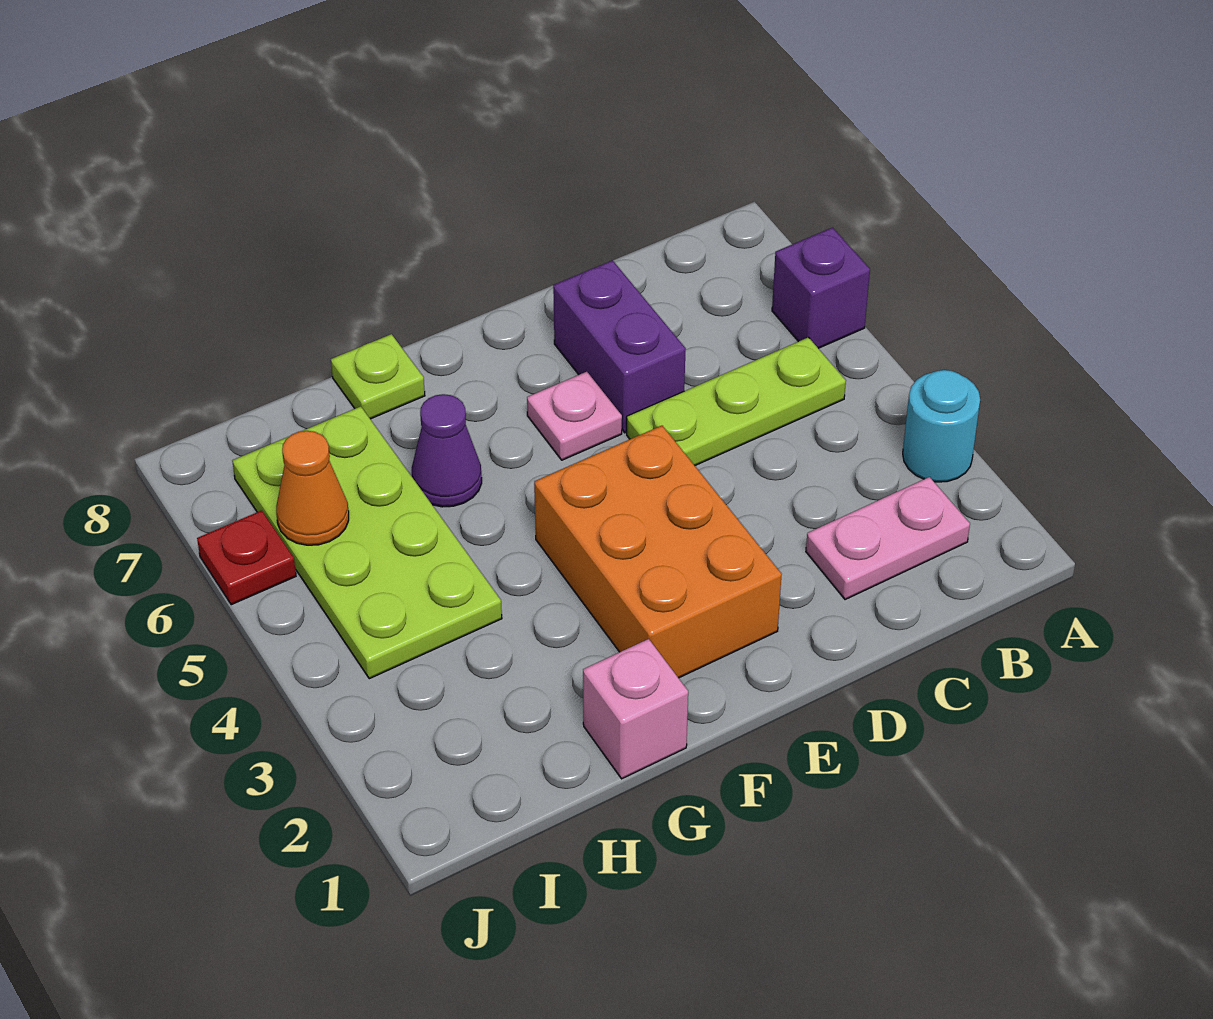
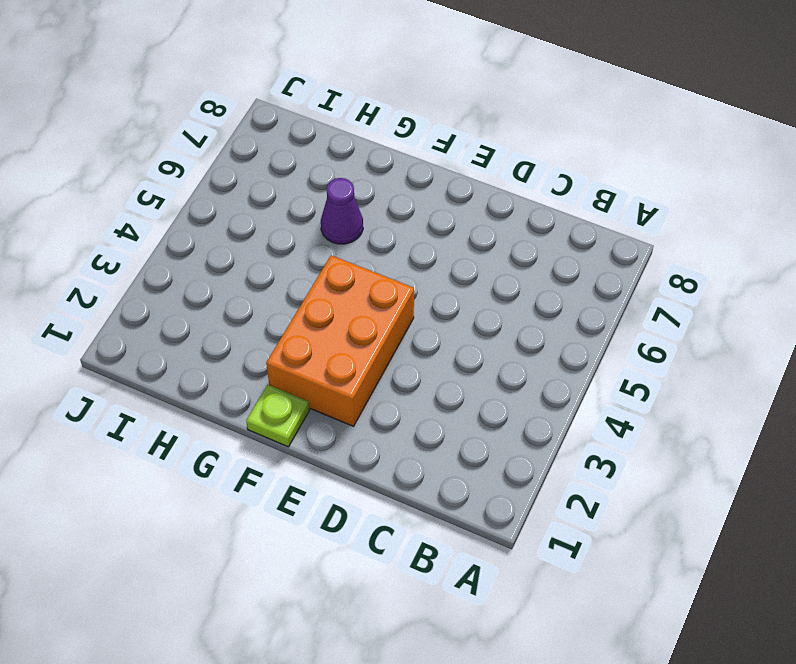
lime 1x1 plate [246,385,309,447] -> lime 1x1 plate moved to [331,334,425,419]
none -> cyan 1x1 round brick [903,370,980,482]
none -> purple 1x1 brick [772,228,870,348]
none -> pink 1x2 plate [806,477,970,600]

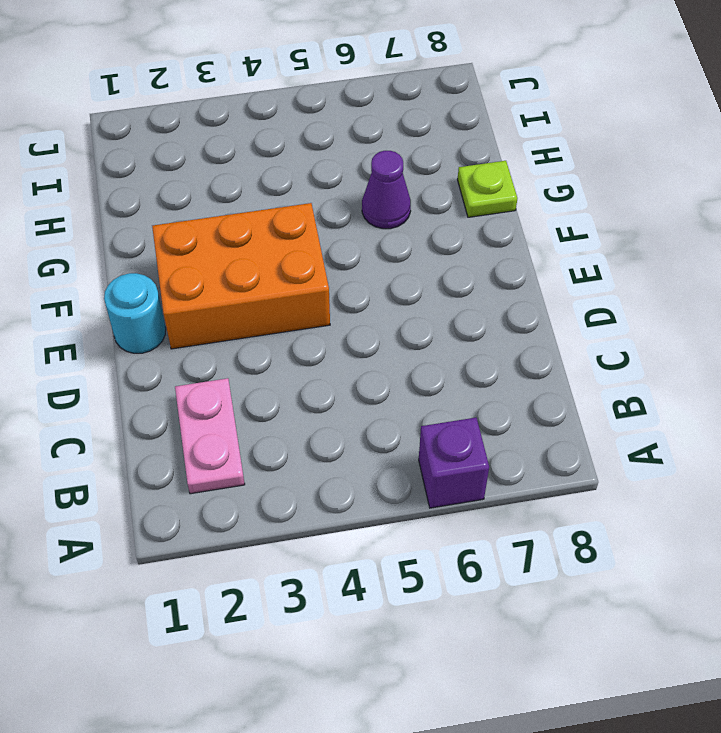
cyan 1x1 round brick [104,273,166,353] -> cyan 1x1 round brick moved to [903,370,980,482]
none -> lime 1x3 plate [627,337,846,465]
none -> purple 1x2 brick [553,260,686,433]
none -> pink 1x1 plate [527,372,622,460]

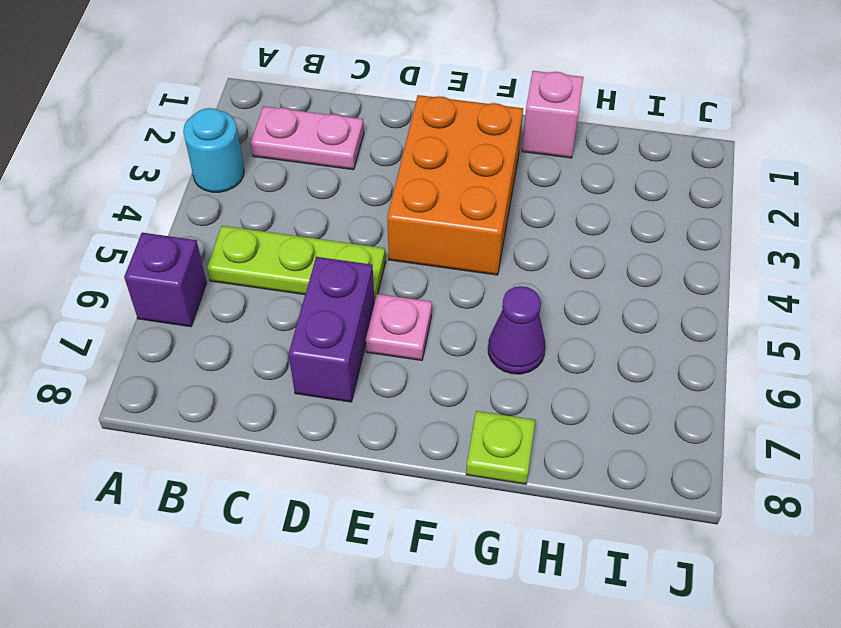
none -> lime 2x4 plate [232,406,502,679]
none -> red 1x1 plate [197,510,296,605]
none -> orange 1x1 cone [276,431,349,545]

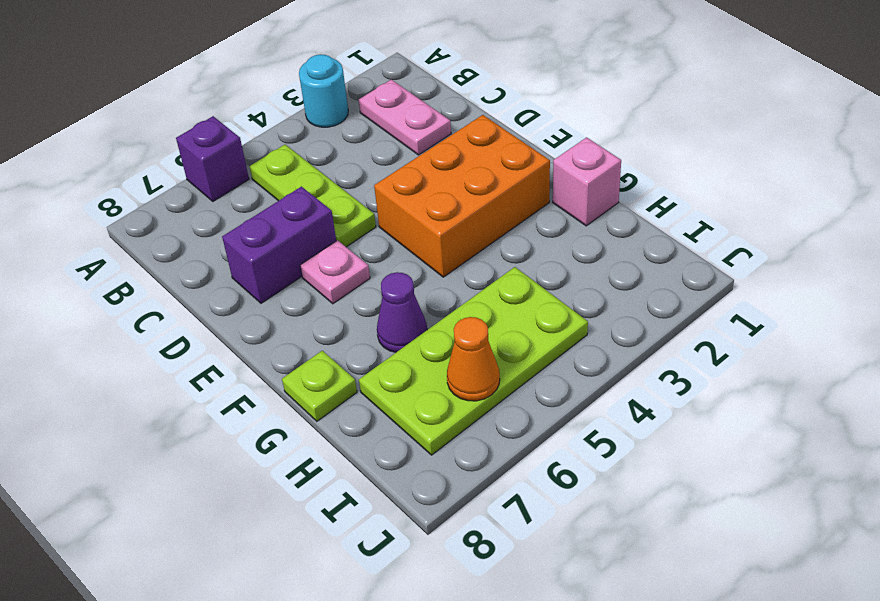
none -> red 1x1 plate [197,510,296,605]

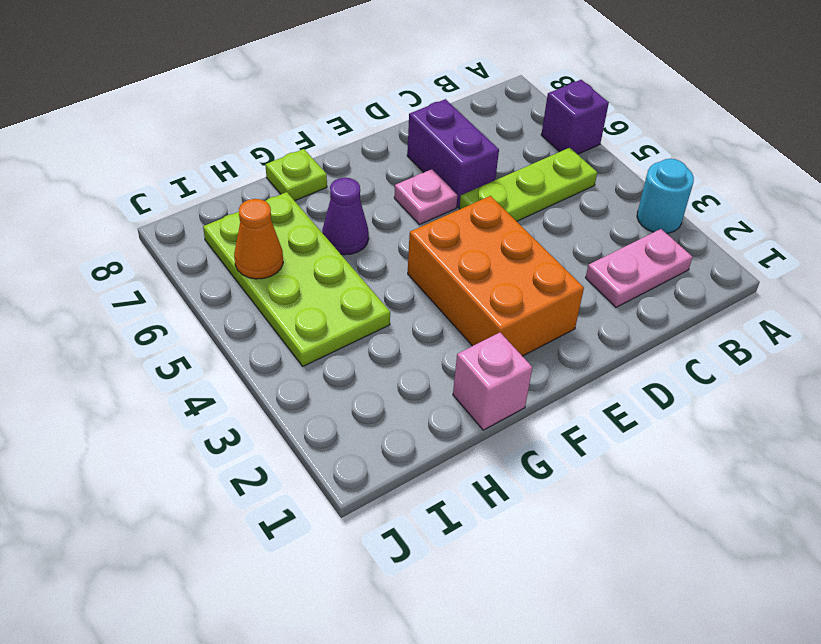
none -> red 1x1 plate [197,510,296,605]

